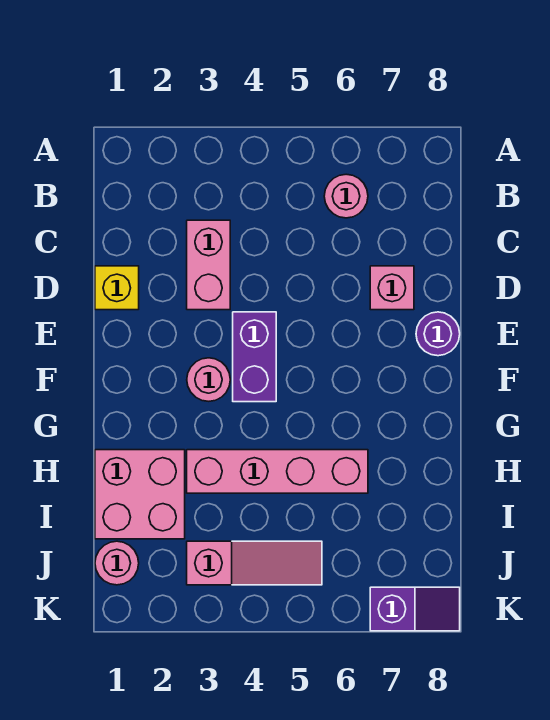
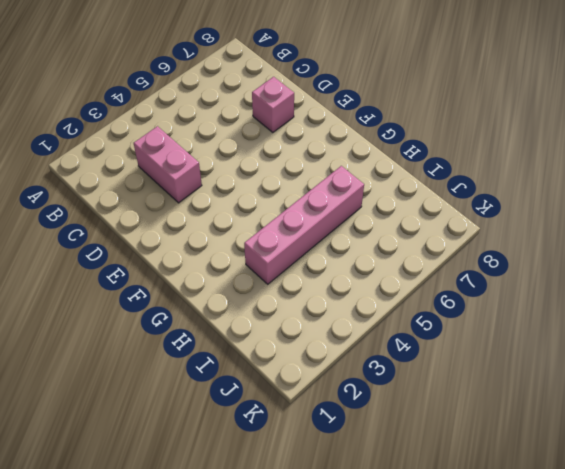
none -> pink 1x1 round brick [324,174,368,218]
none -> yellow 1x1 brick [95,266,139,310]
none -> purple 1x2 brick [233,312,276,402]

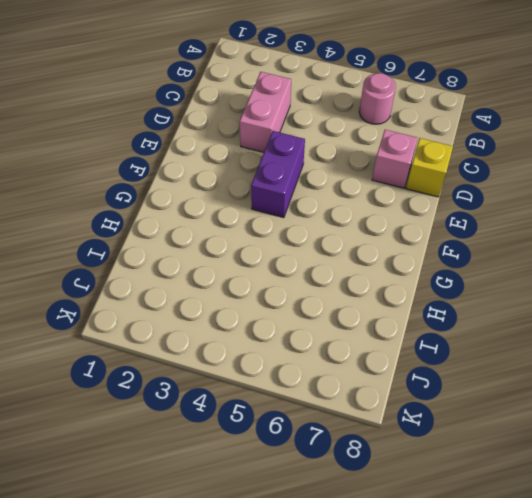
yellow 1x1 brick [406,138,453,197] -> yellow 1x1 brick moved to [95,266,139,310]
none -> purple 1x1 round brick [416,312,460,356]
none -> pink 1x1 round brick [187,358,230,401]
none -> pink 2x2 brick [95,450,185,539]

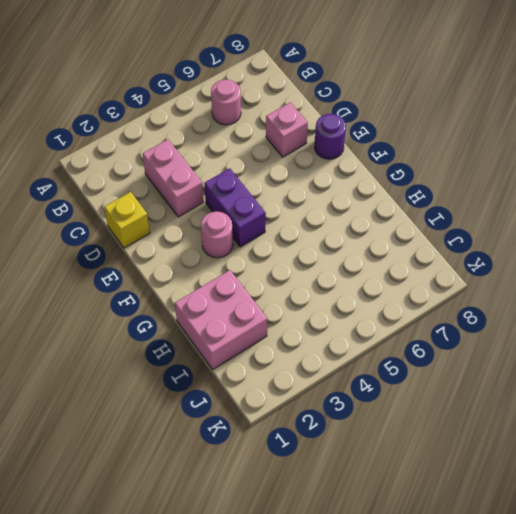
none -> pink 1x4 brick [187,450,368,493]
none -> pink 1x1 round brick [95,541,139,585]
none -> pink 1x3 slope [187,541,322,585]

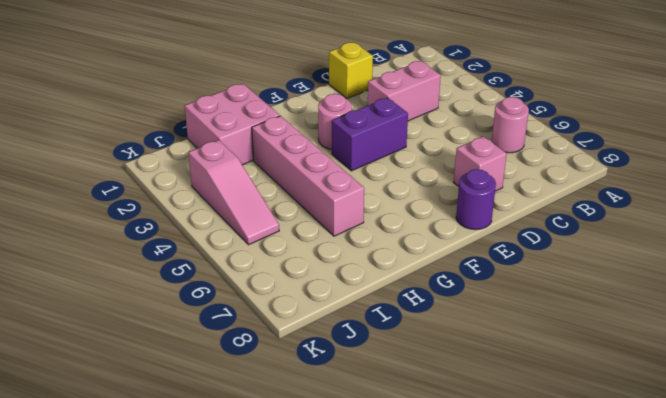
none -> pink 1x1 round brick [95,541,139,585]
none -> purple 1x2 slope [370,587,460,631]

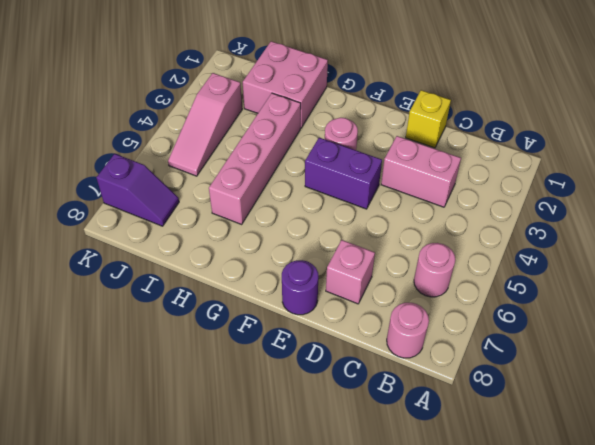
pink 1x1 round brick [387,303,429,358] -> pink 1x1 round brick moved to [95,541,139,585]
purple 1x2 slope [96,154,179,226] -> purple 1x2 slope turned to [370,587,460,631]

